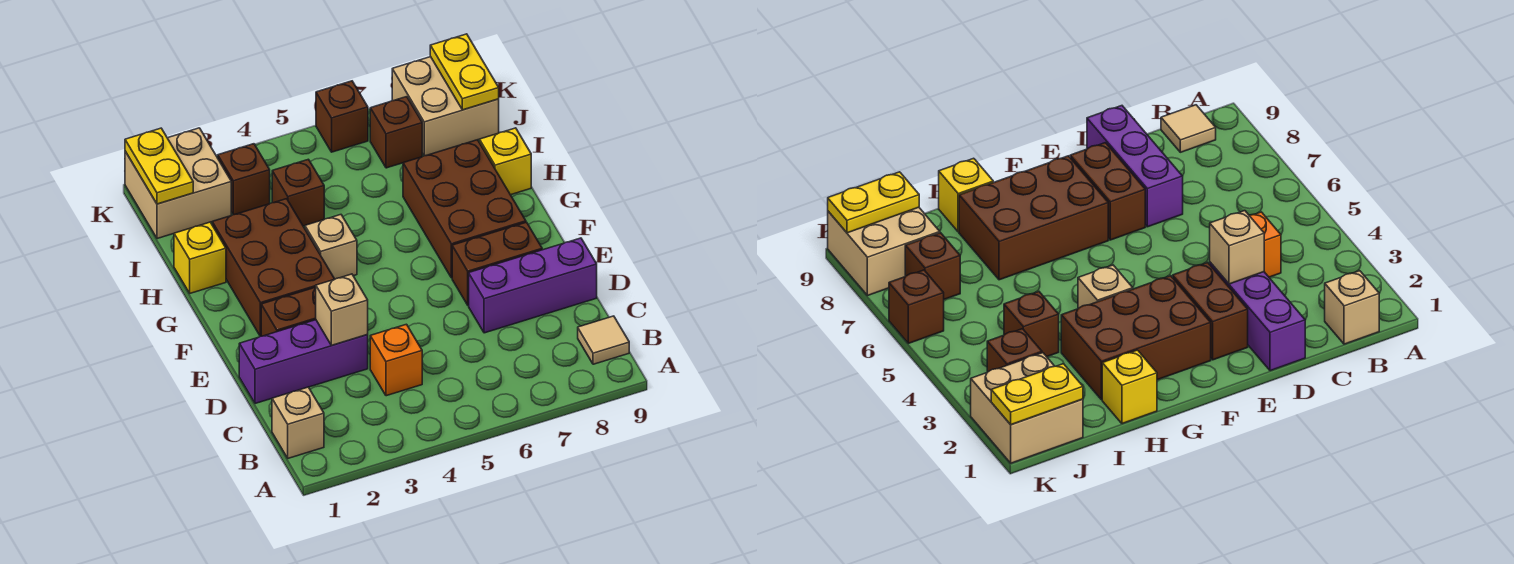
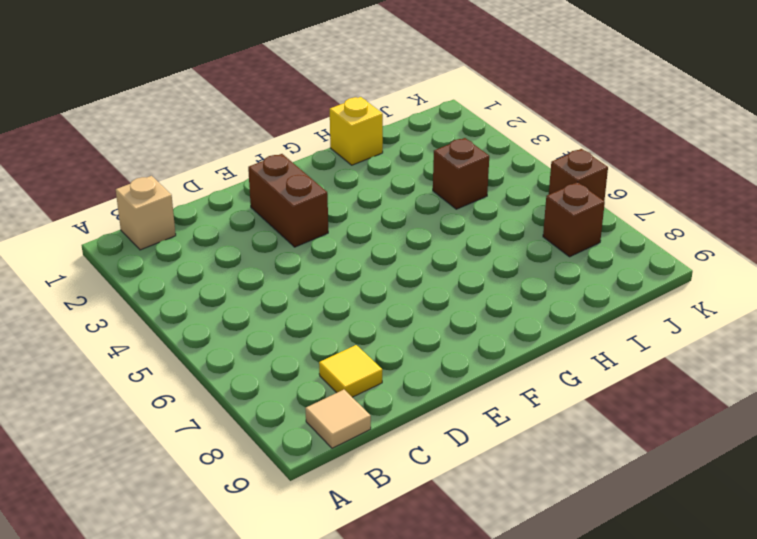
yellow 1x1 tile [319,345,382,397] -> none
none -> orange 1x1 brick [370,324,422,396]
none -> purple 1x3 brick [239,320,368,404]
none -> purple 1x3 brick [469,238,597,333]

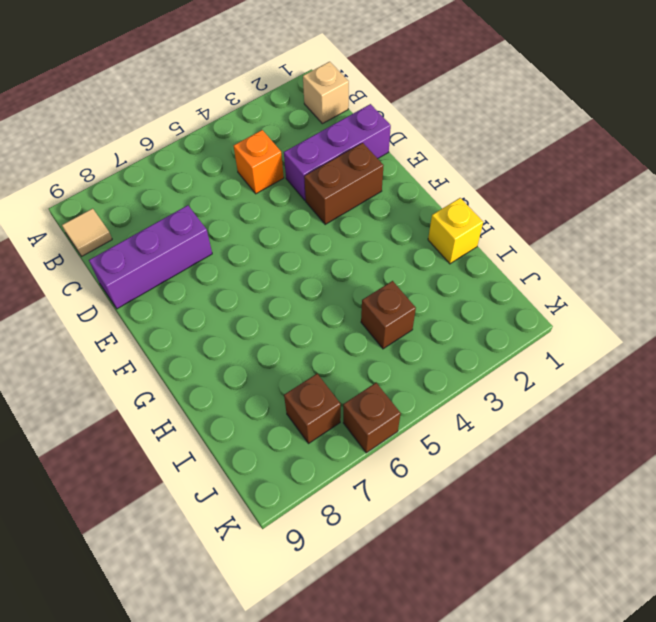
none -> brown 1x2 brick [452,222,542,305]
none -> brown 2x3 brick [212,199,334,336]
none -> brown 2x3 brick [403,140,526,278]

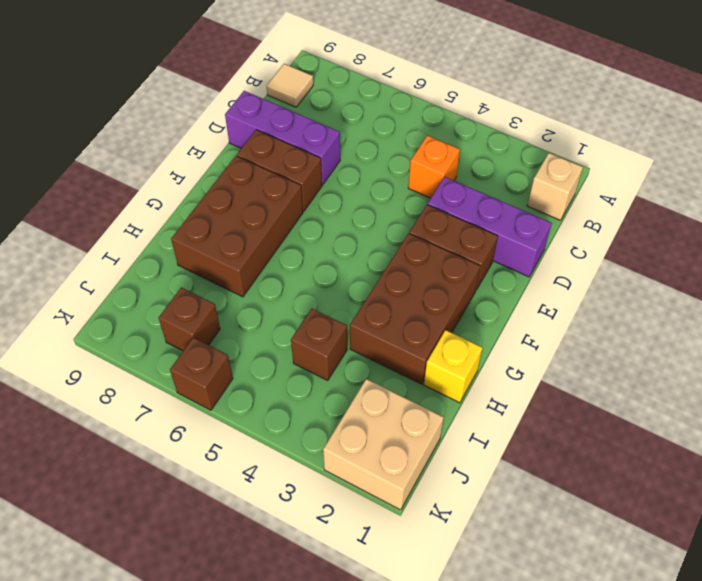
none -> tan 1x1 brick [305,215,357,279]
none -> yellow 1x1 brick [479,128,531,195]
none -> brown 1x1 brick [218,144,270,215]

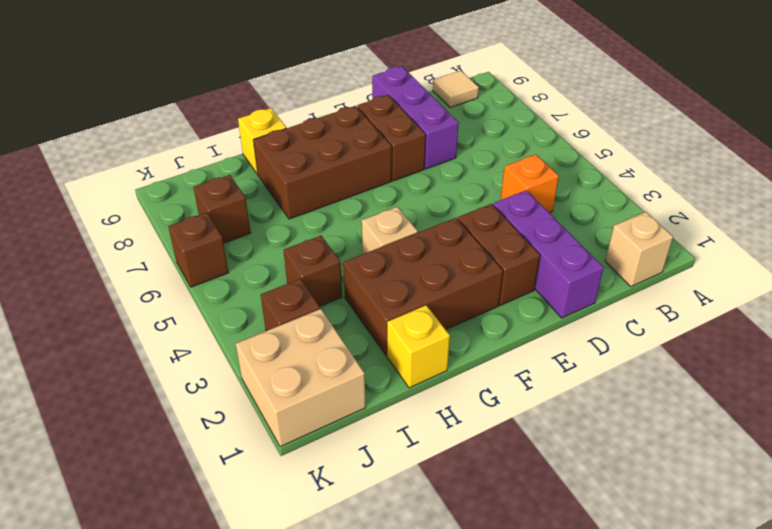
none -> tan 2x2 brick [392,57,499,156]
none -> tan 1x1 brick [316,274,368,345]
none -> yellow 1x2 plate [125,128,193,204]

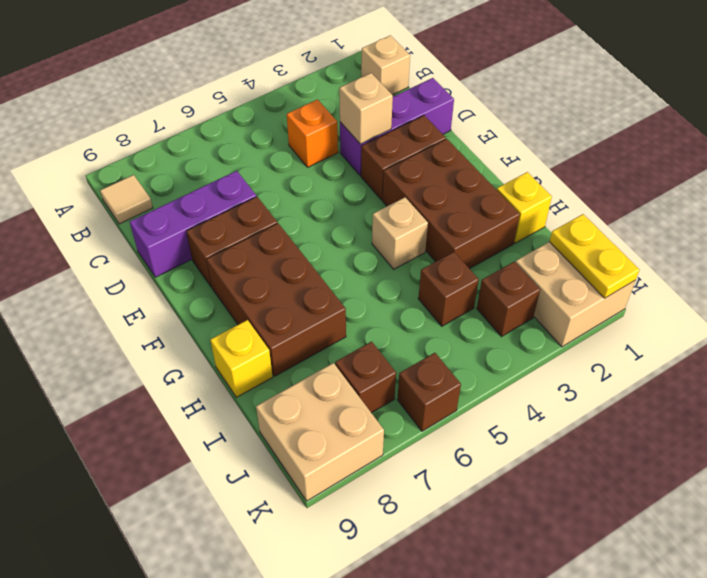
none -> yellow 1x2 plate [430,34,499,110]

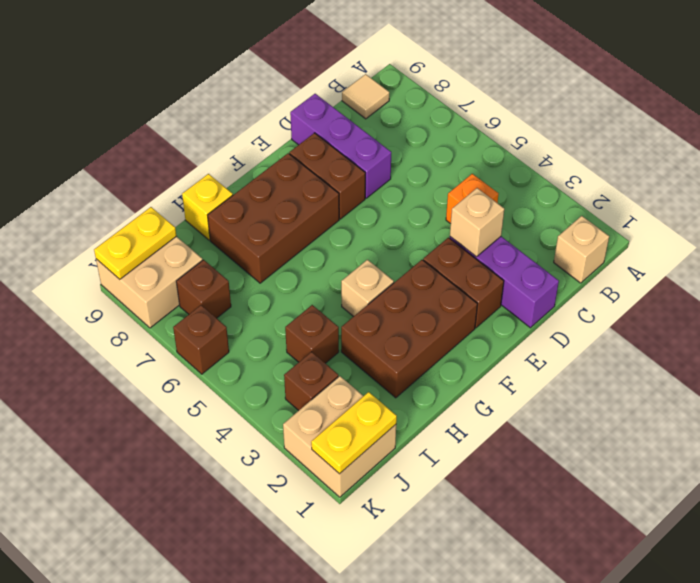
none -> yellow 1x1 brick [174,222,226,293]

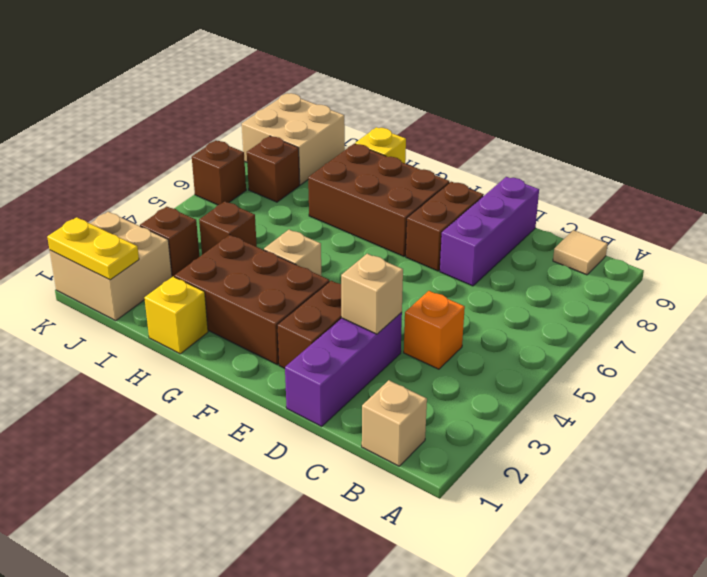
none -> yellow 1x2 plate [430,34,499,110]

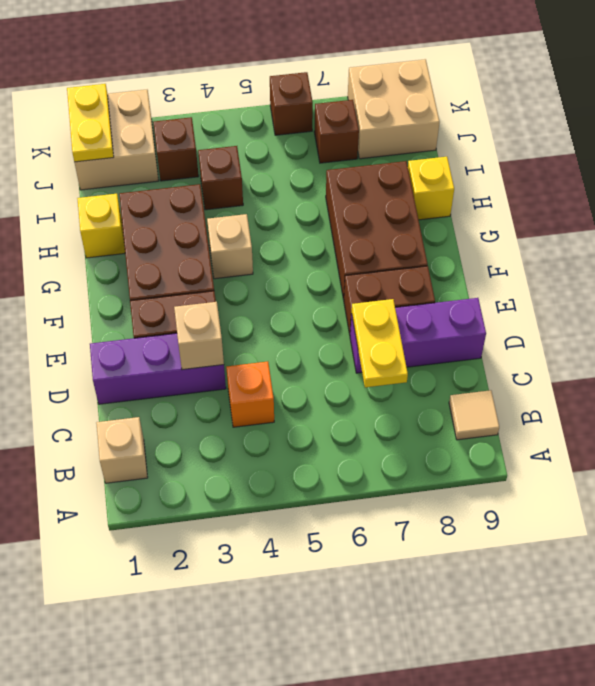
yellow 1x2 plate [352,299,408,387] -> yellow 1x2 plate moved to [430,34,499,110]

